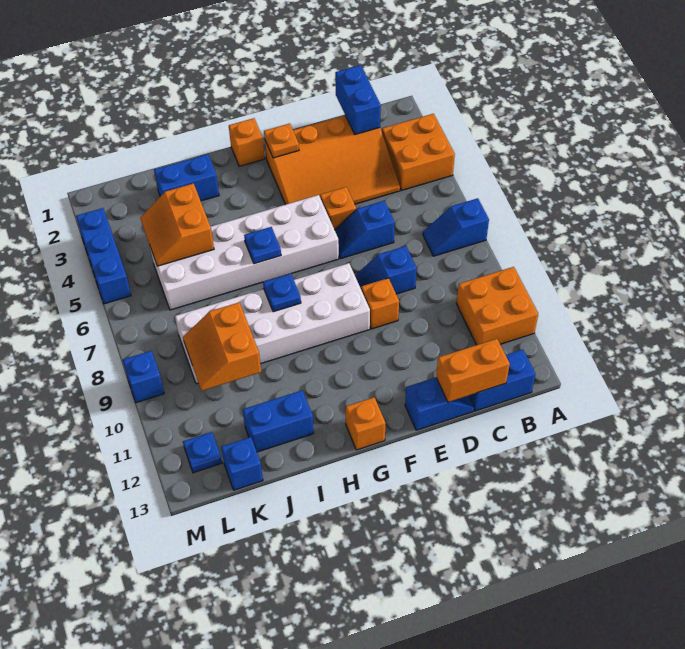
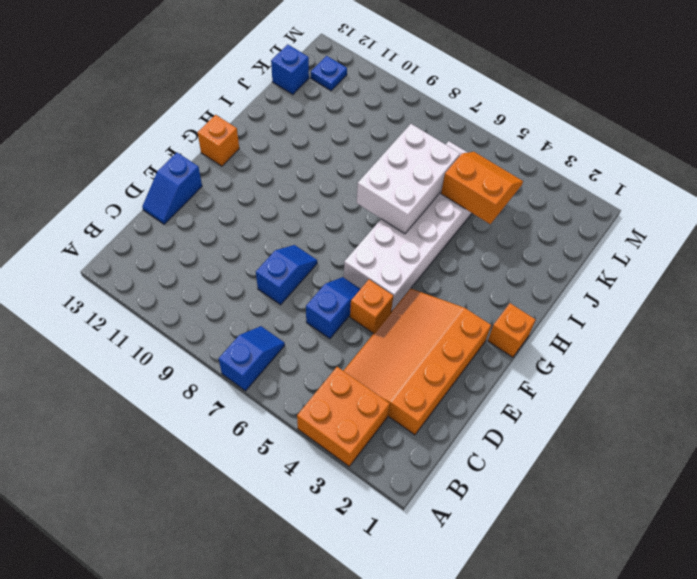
white 2x3 brick [357,124,460,234] -> blue 1x1 plate [244,227,281,264]
none -> orange 2x2 brick [456,267,538,345]
none -> blue 1x2 brick [468,349,535,411]
none -> orange 1x1 brick [361,278,399,329]

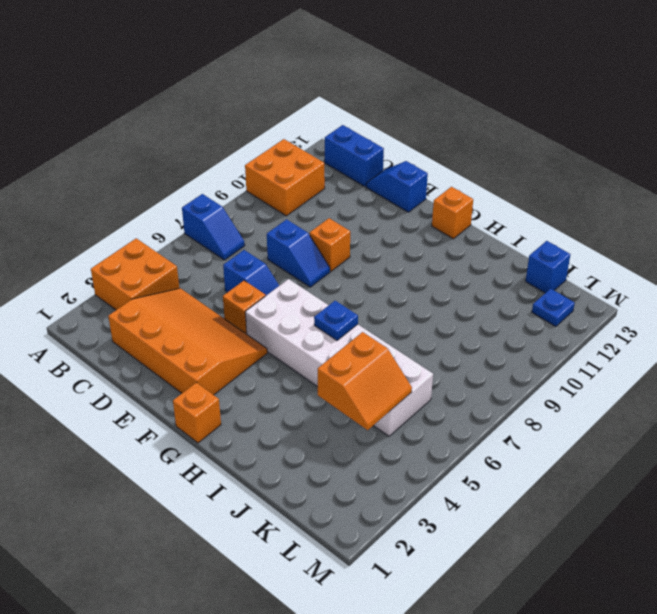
none -> white 2x6 brick [175,263,370,384]
none -> blue 1x2 brick [154,154,219,201]
none -> blue 1x2 brick [243,390,314,452]

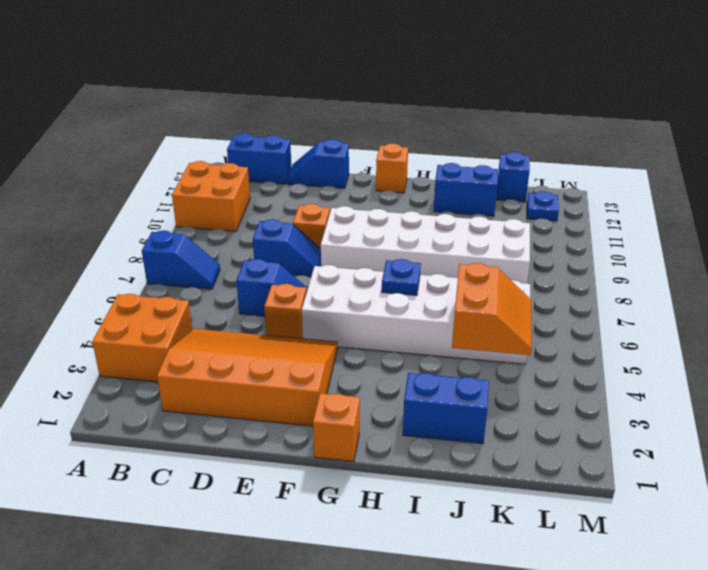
none -> blue 1x3 brick [76,208,131,304]
none -> blue 1x1 brick [123,351,164,403]
none -> blue 1x2 brick [335,65,381,134]

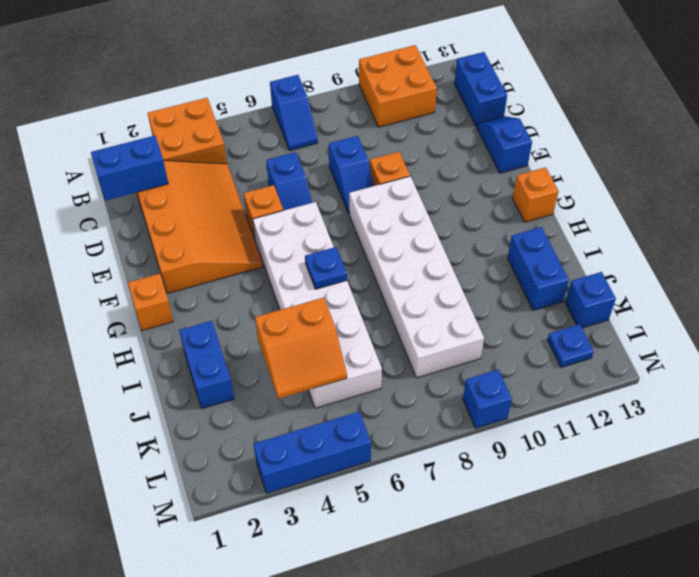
none -> orange 1x2 brick [436,339,510,402]
none -> orange 1x1 plate [264,124,299,158]
none -> blue 1x1 plate [263,274,301,312]

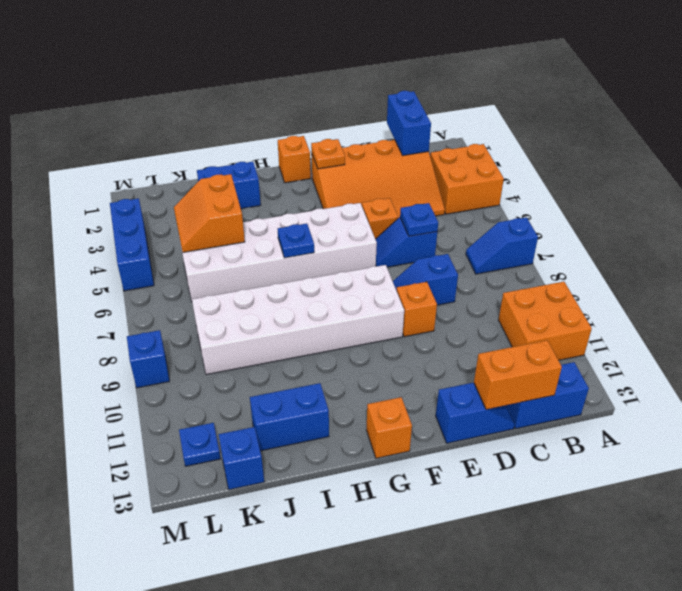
blue 1x1 plate [400,203,438,236] -> blue 1x1 plate moved to [263,274,301,312]
none -> orange 2x2 slope [183,302,261,391]

